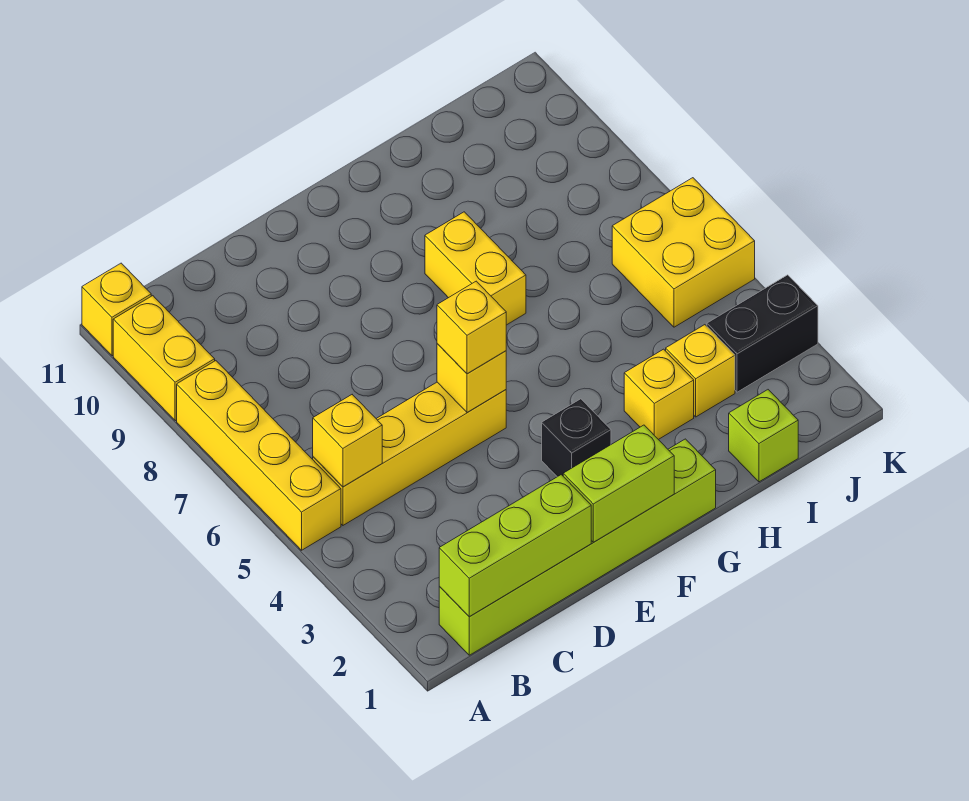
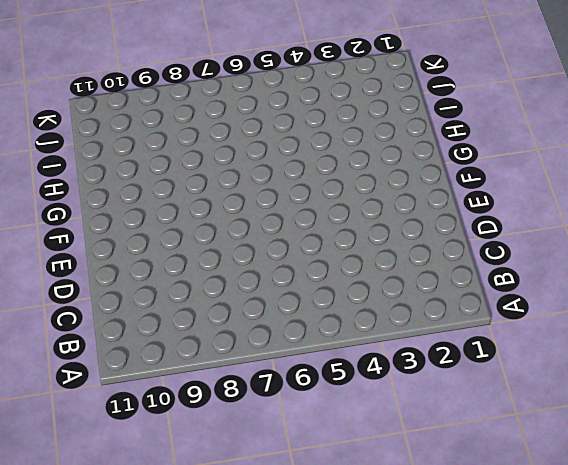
none -> yellow 1x4 brick [177,361,341,550]
none -> yellow 1x2 brick [113,296,215,421]
none -> yellow 1x1 brick [82,263,151,356]

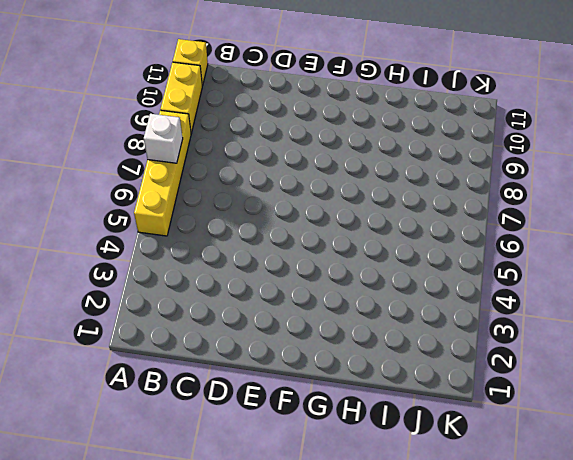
white 1x1 brick [144,114,183,163] -> none
none -> lime 1x6 brick [439,439,716,655]
none -> yellow 1x4 brick [313,382,506,525]
none -> black 1x1 brick [542,399,611,477]

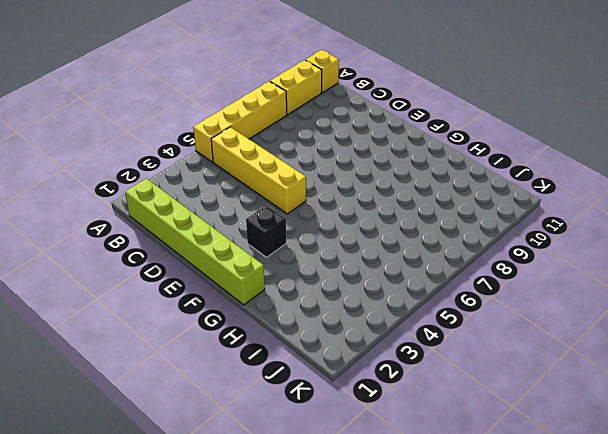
none -> yellow 1x2 brick [425,212,526,325]
none -> yellow 1x1 brick [624,349,694,440]
none -> lime 1x1 brick [729,390,798,482]

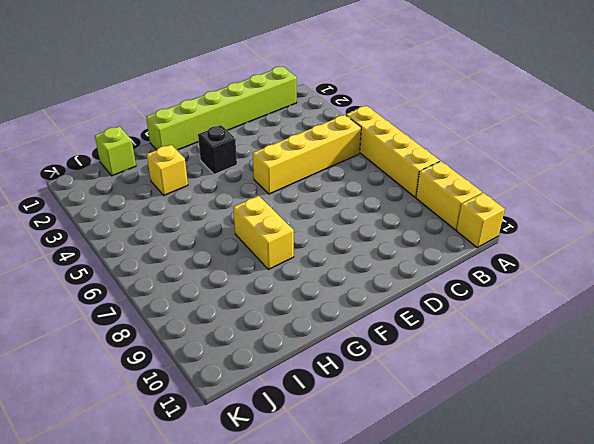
none -> yellow 1x1 brick [666,325,735,417]
none -> black 1x2 brick [707,275,818,392]
none -> yellow 2x2 brick [612,178,755,327]

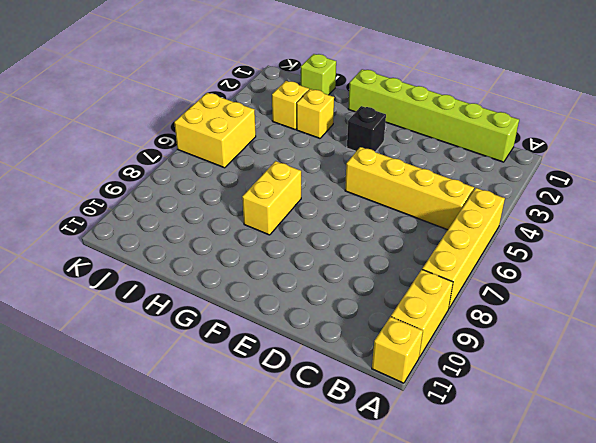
none -> black 1x2 brick [707,275,818,392]
none -> lime 1x3 brick [439,475,591,617]
none -> yellow 1x1 brick [313,395,382,487]

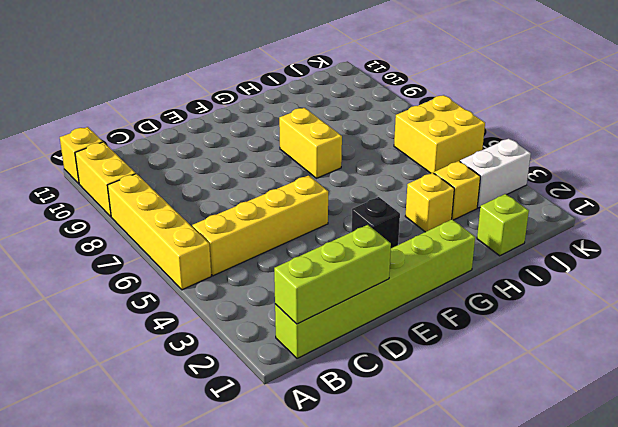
white 1x2 brick [460,138,531,208] -> black 1x2 brick [707,275,818,392]
none -> yellow 1x1 brick [313,395,382,487]
none -> lime 1x2 brick [563,425,674,542]
none -> yellow 1x1 brick [437,344,506,413]

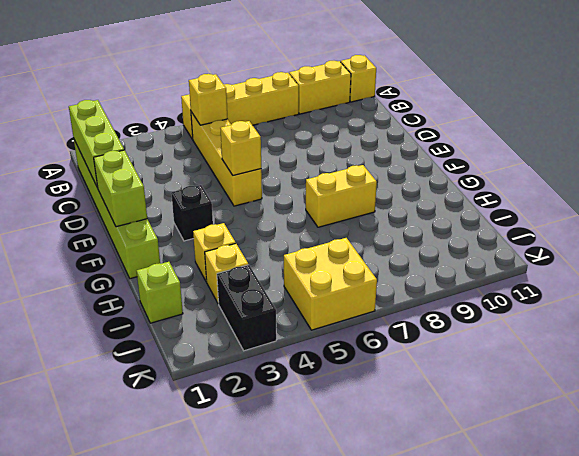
none -> yellow 1x1 brick [437,281,506,374]

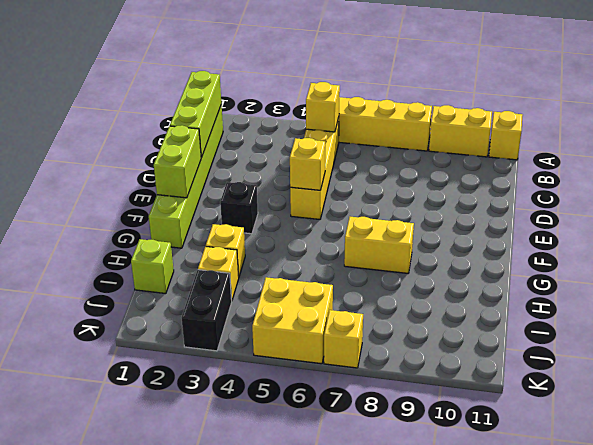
yellow 1x1 brick [324,310,363,368] -> yellow 1x1 brick moved to [437,281,506,374]

